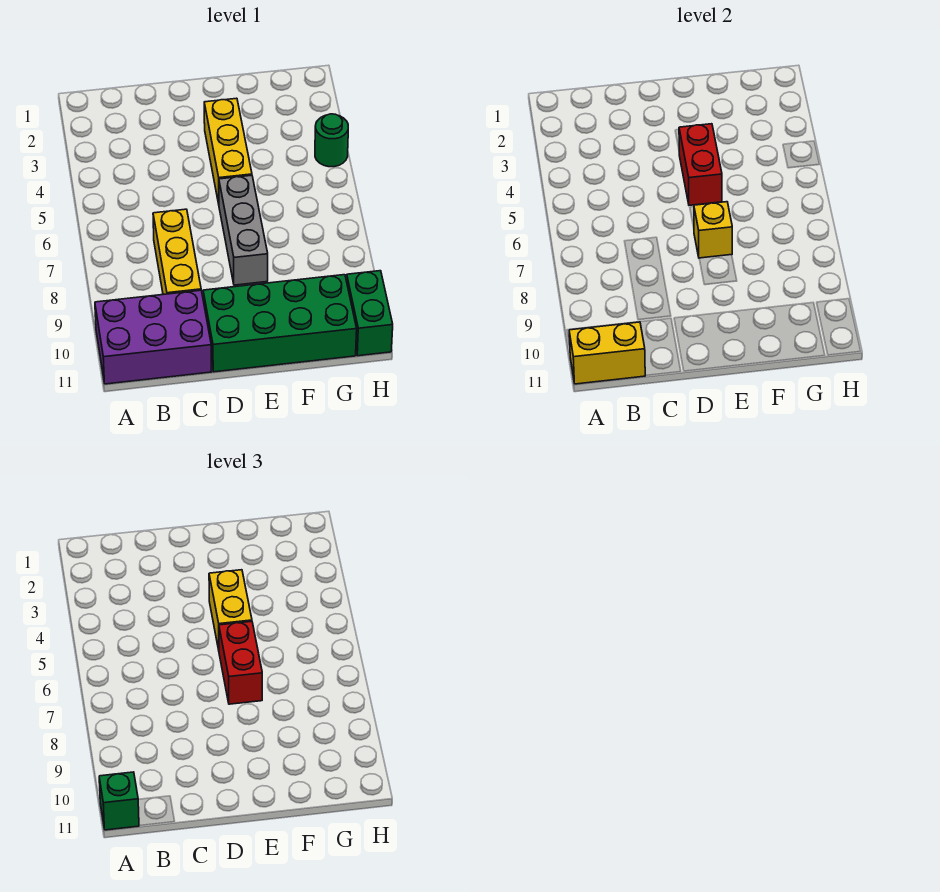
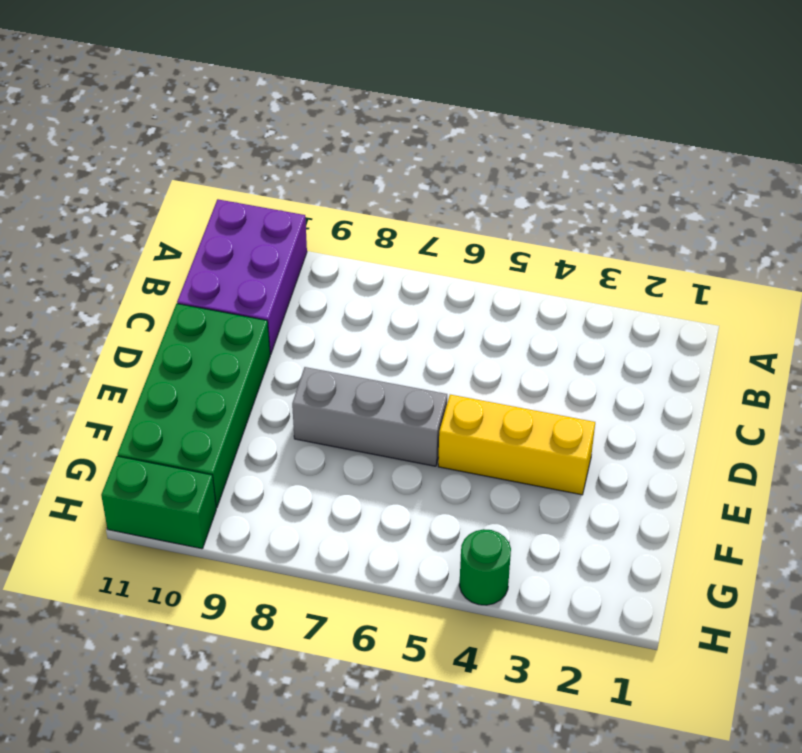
none -> yellow 1x3 brick [153,209,201,294]
none -> yellow 1x2 brick [569,322,645,384]
none -> red 1x2 brick [679,124,722,205]

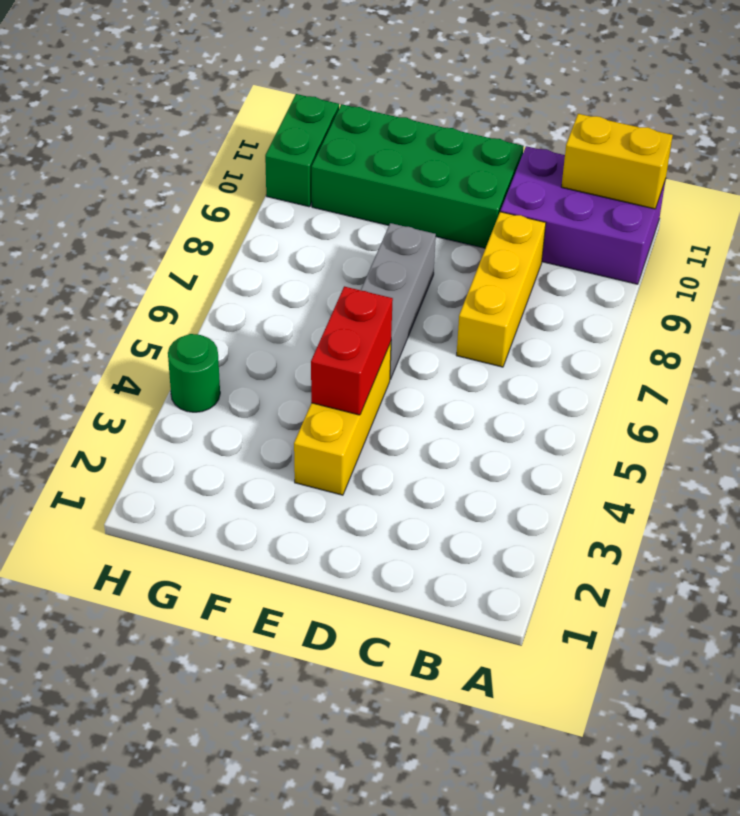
none -> yellow 1x1 brick [694,202,732,258]
none -> green 1x1 brick [99,772,139,830]
none -> yellow 1x2 brick [209,570,252,650]

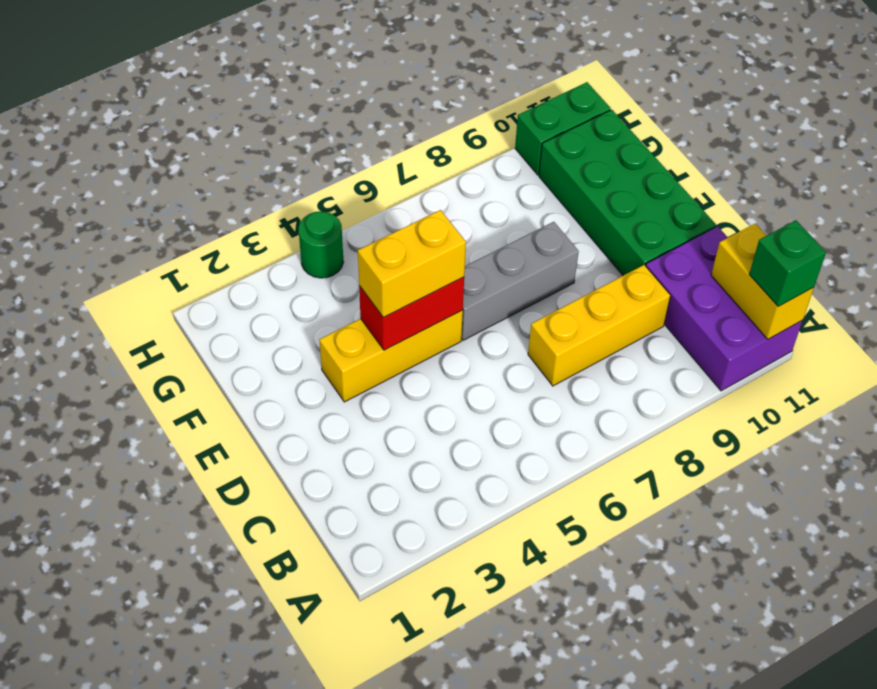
none -> yellow 1x1 brick [694,202,732,258]
none -> red 1x2 brick [219,621,262,704]

